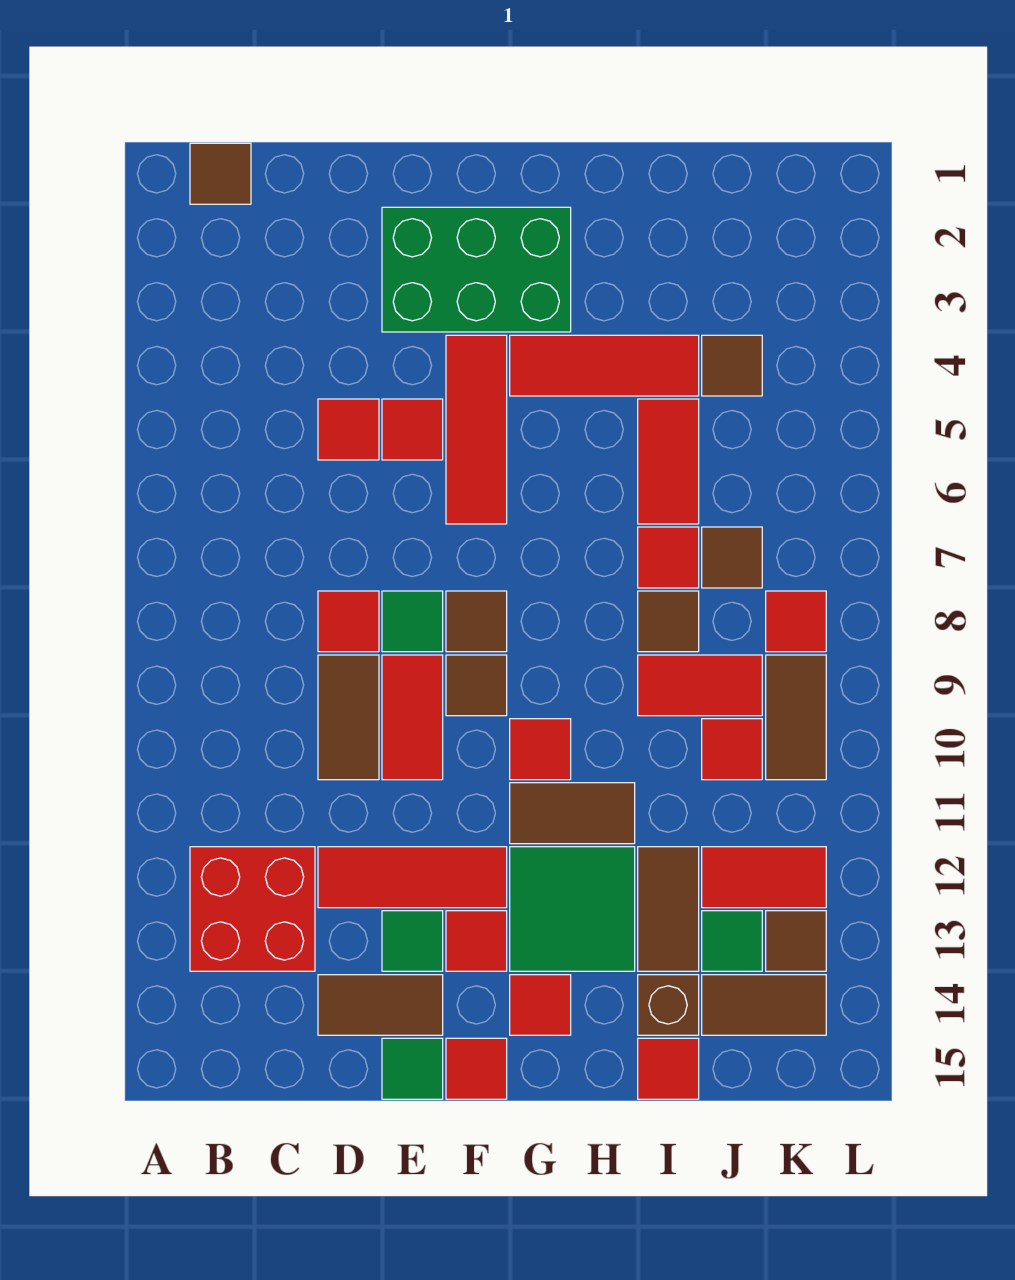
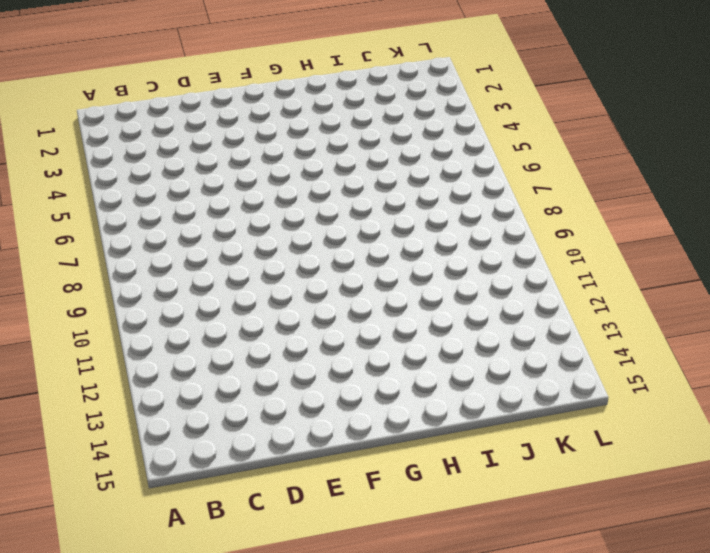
none -> brown 1x1 tile [190,143,251,204]
none -> red 2x2 brick [190,847,315,971]
none -> red 1x1 tile [318,399,379,460]
none -> red 1x1 tile [318,591,379,652]

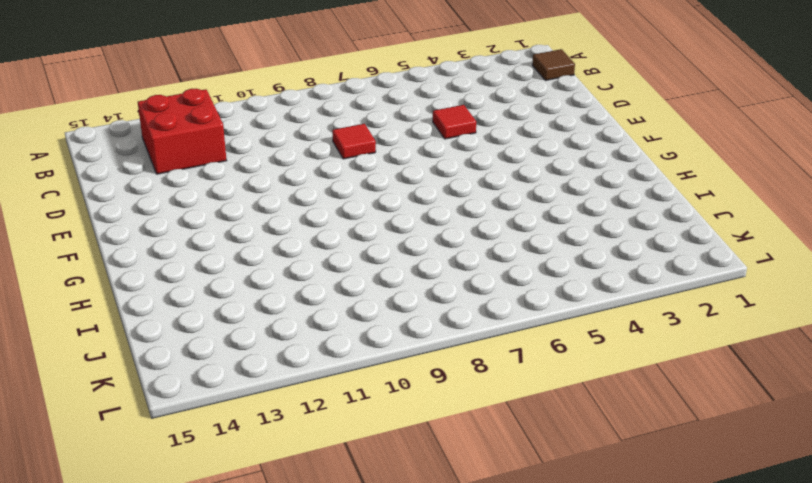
none -> brown 1x2 tile [318,655,379,780]
none -> red 1x3 tile [318,847,507,908]
none -> brown 1x2 tile [318,975,443,1035]
none -> green 2x3 brick [382,207,571,332]

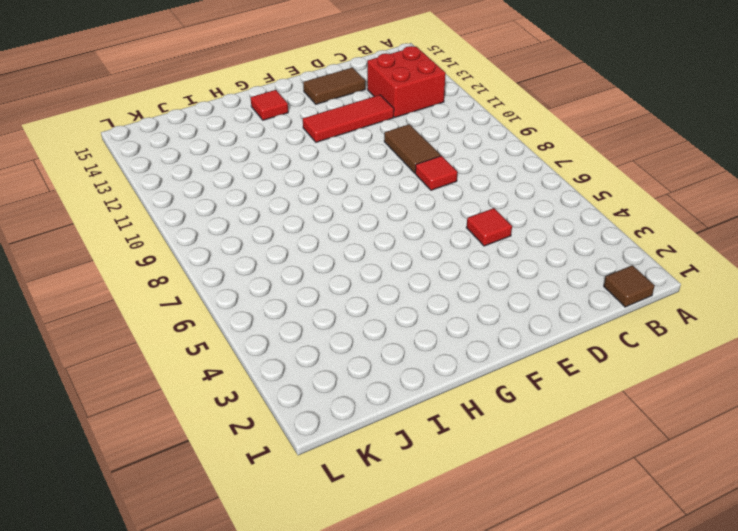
none -> green 2x3 brick [382,207,571,332]
none -> red 1x1 tile [382,399,443,460]
none -> green 1x1 tile [382,591,443,652]
none -> red 1x2 tile [382,655,443,780]

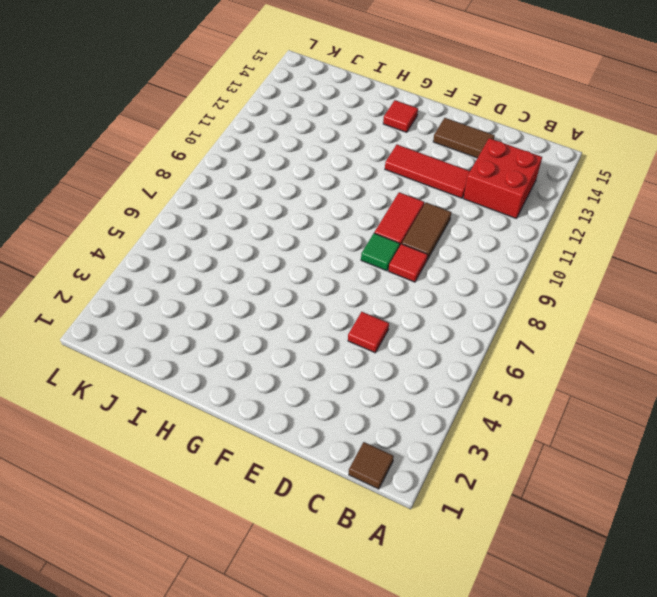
none -> green 2x3 brick [382,207,571,332]
none -> red 1x1 tile [382,399,443,460]
none -> green 1x1 tile [382,911,443,971]
none -> green 1x1 tile [382,1038,443,1099]

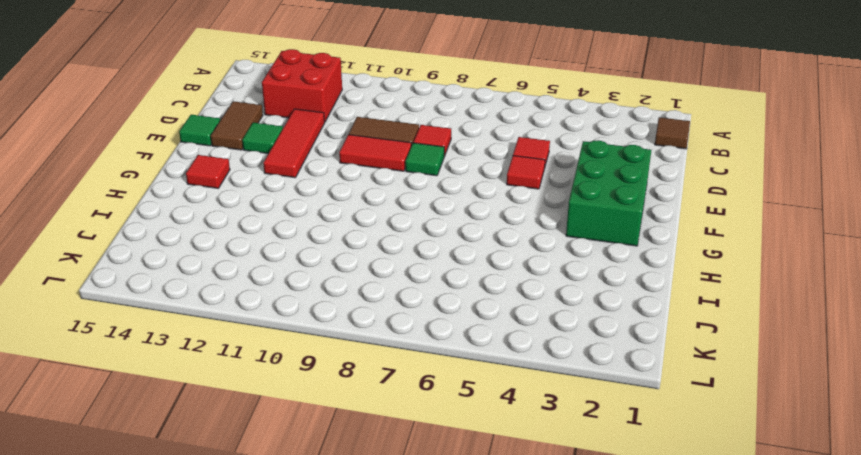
none -> red 1x3 tile [446,335,507,524]
none -> brown 1x1 tile [446,591,507,652]
none -> brown 1x1 tile [446,655,507,716]
none -> red 1x1 tile [446,911,507,971]

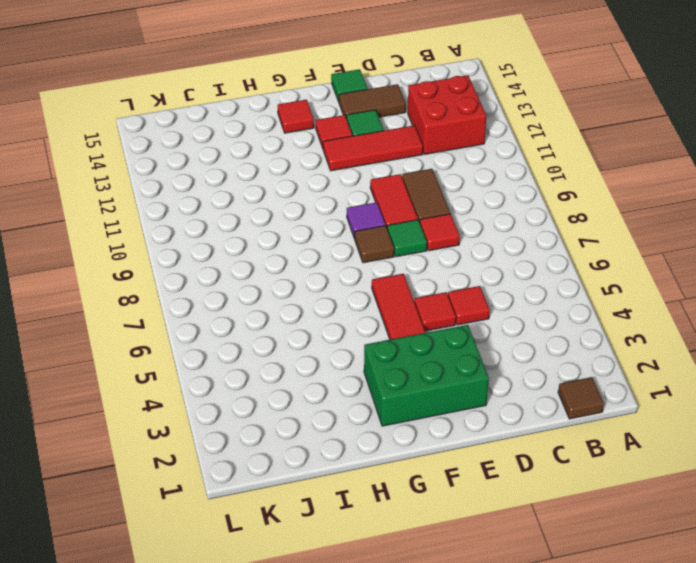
purple 1x1 tile [347,202,386,239] -> brown 1x1 tile [446,655,507,716]
none -> red 1x1 tile [446,1038,507,1099]
none -> red 1x3 tile [510,335,699,396]
none -> red 1x1 tile [510,719,571,780]
none -> brown 1x2 tile [510,783,635,844]

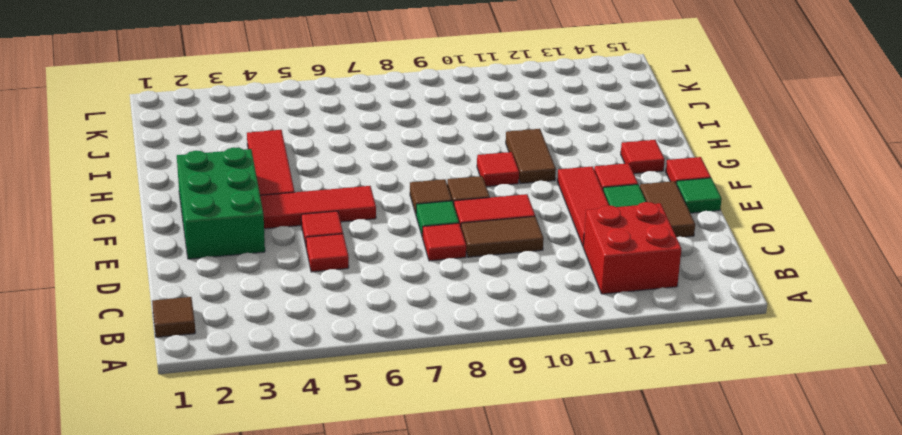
none -> green 2x2 tile [510,847,635,971]
none -> red 1x2 tile [638,399,699,524]
none -> red 1x1 tile [638,527,699,588]
none -> brown 1x1 tile [638,591,699,652]

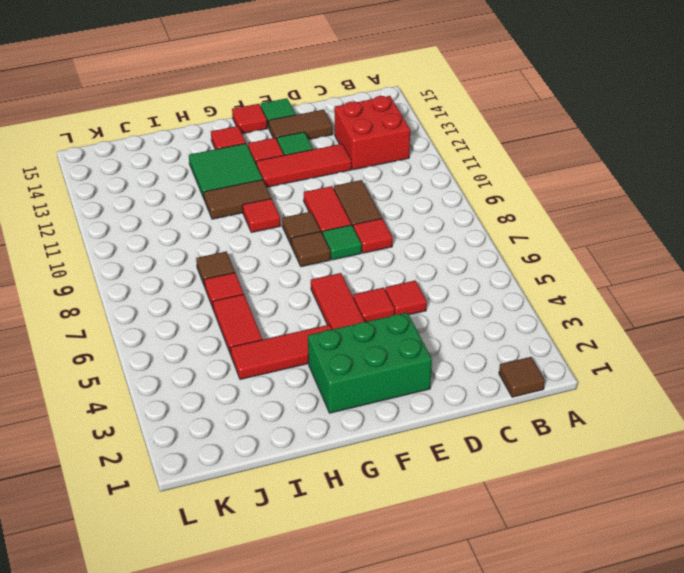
none -> red 1x2 tile [638,655,762,716]
none -> brown 1x2 tile [638,847,699,971]
none -> brown 1x1 brick [638,975,699,1035]
none -> red 1x1 tile [638,1038,699,1099]

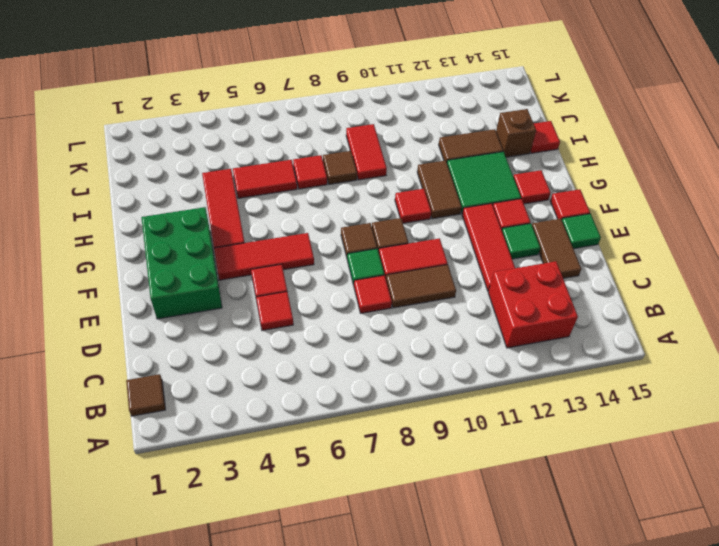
none -> brown 1x1 tile [702,335,762,396]
none -> brown 1x1 tile [702,527,762,588]
none -> red 1x1 tile [702,719,762,780]
none -> red 1x2 tile [702,847,826,908]

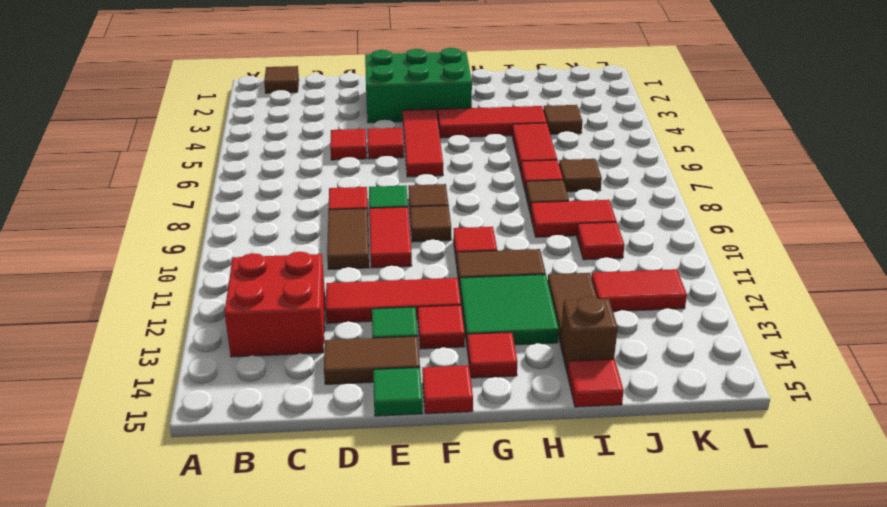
none -> green 1x1 tile [702,911,762,971]
none -> brown 1x2 tile [702,975,826,1035]
none -> red 1x1 tile [766,591,826,652]
none -> brown 1x2 tile [766,655,826,780]

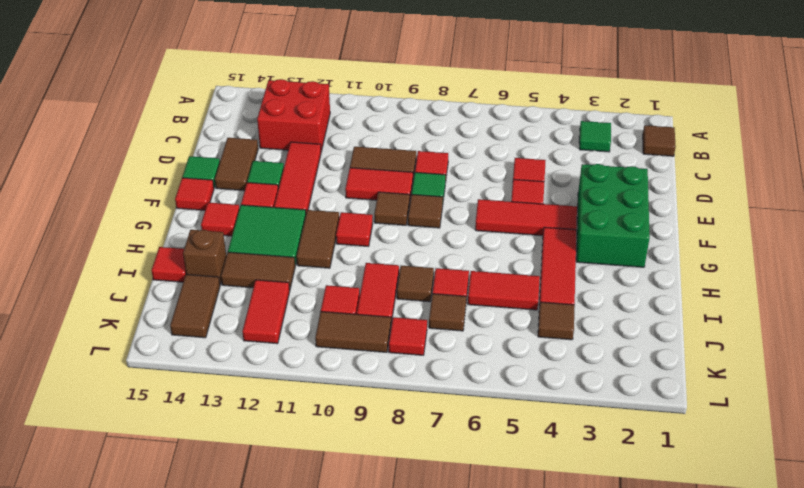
green 1x1 tile [579,121,611,152] -> green 1x1 tile moved to [702,911,762,971]
none -> brown 1x1 tile [766,911,826,971]

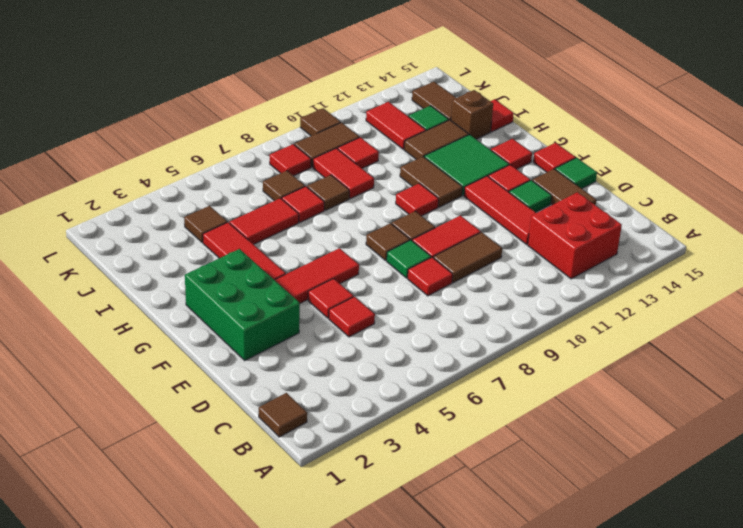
brown 1x1 tile [300,108,341,136] -> brown 1x1 tile moved to [766,911,826,971]

